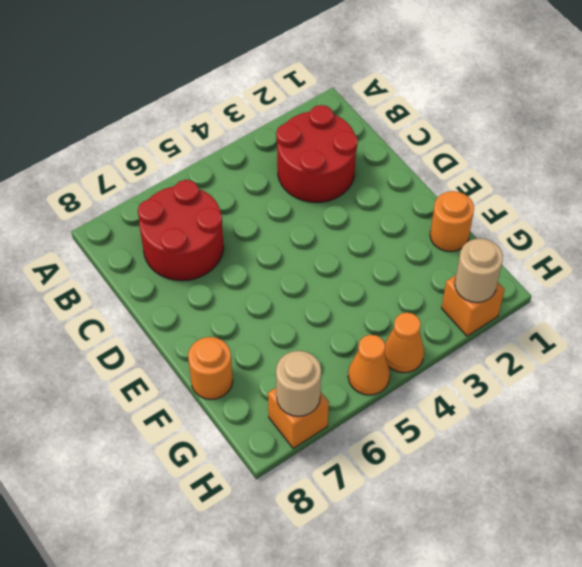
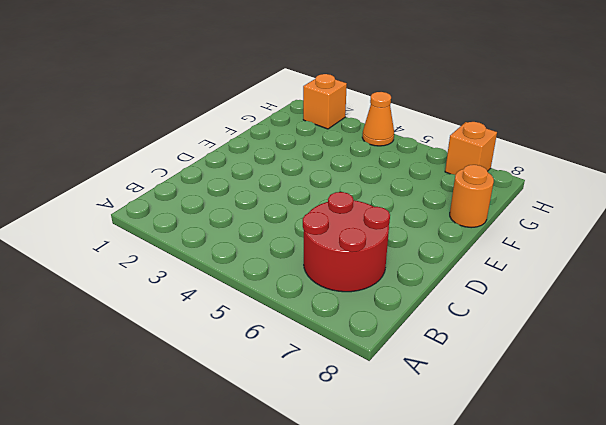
none -> red 2x2 round brick [276,105,358,202]
none -> orange 1x1 round brick [430,191,474,252]

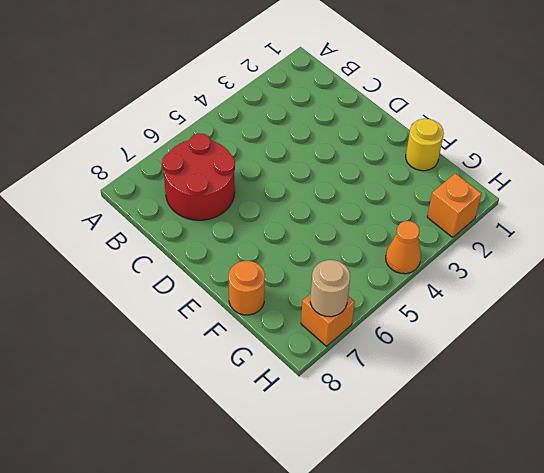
yellow 1x1 round brick [406,119,444,171] -> orange 1x1 round brick [430,191,474,252]
none -> red 2x2 round brick [276,105,358,202]
none -> orange 1x1 cone [348,335,390,395]

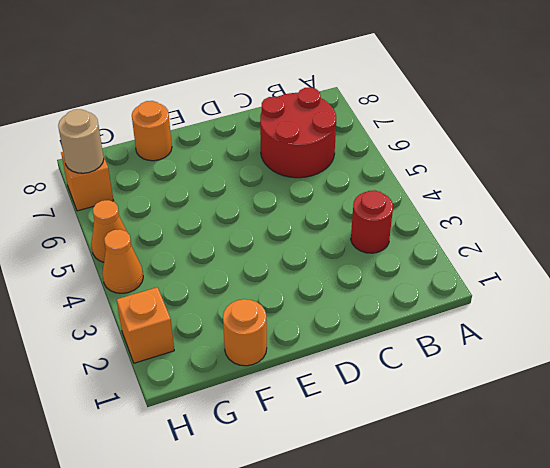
red 1x1 round brick [351,190,393,253] -> red 2x2 round brick [276,105,358,202]
none -> tan 1x1 round brick [455,238,503,303]

